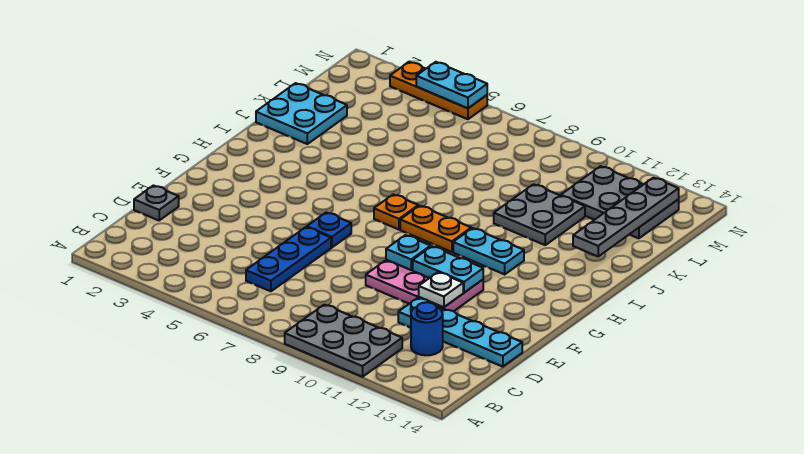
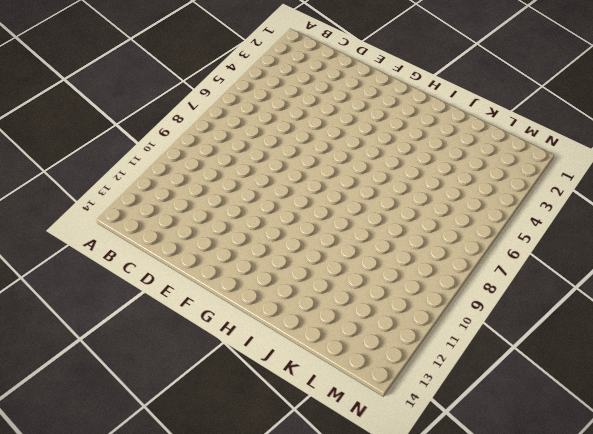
none -> grey 2x3 plate [285,305,402,377]
none -> blue 1x3 plate [246,227,331,291]
none -> blue 1x1 round brick [411,302,443,355]

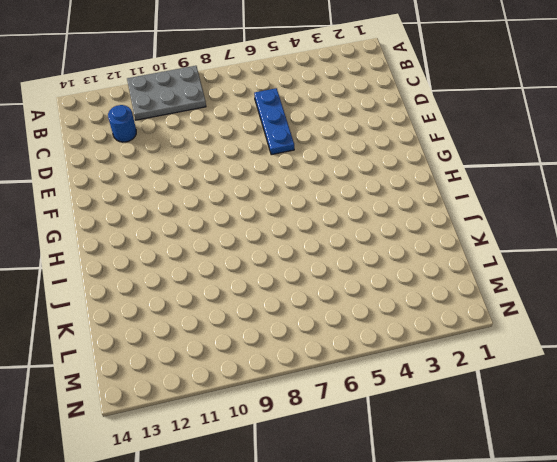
none -> grey 1x1 plate [134,186,179,220]
none -> cyan 1x4 plate [398,298,522,367]
none -> pink 2x3 plate [366,260,483,311]

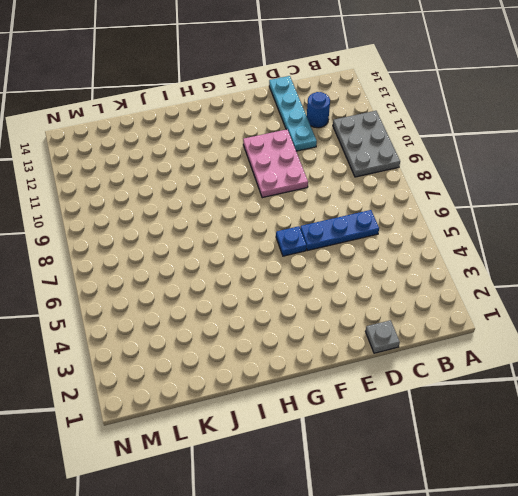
none -> orange 1x1 plate [374,194,418,229]
none -> orange 1x2 plate [400,206,471,252]
none -> cyan 1x2 plate [453,228,524,274]

